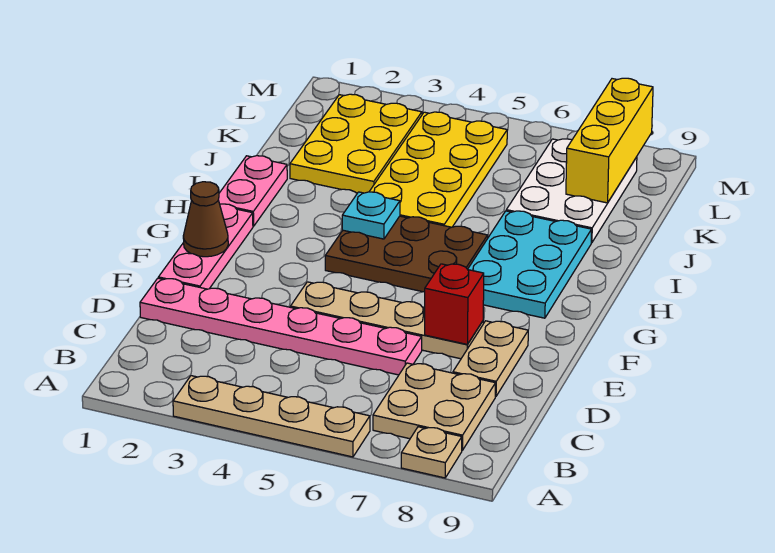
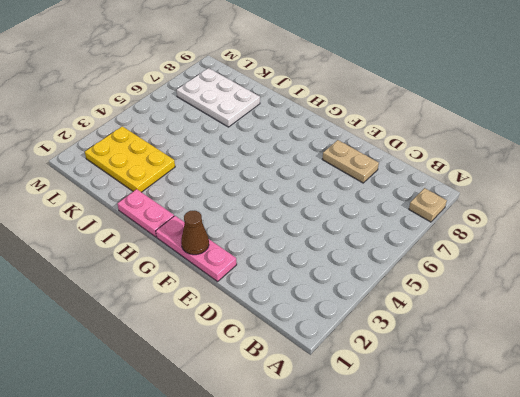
none -> tan 1x4 plate [173,376,370,457]
none -> tan 2x2 plate [373,363,496,450]
none -> pink 1x6 plate [140,278,422,375]

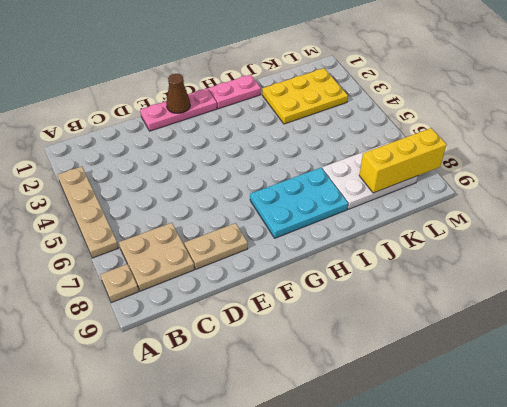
none -> pink 1x6 plate [140,278,422,375]
none -> tan 1x4 plate [291,282,483,359]
none -> brown 2x3 plate [325,216,488,292]

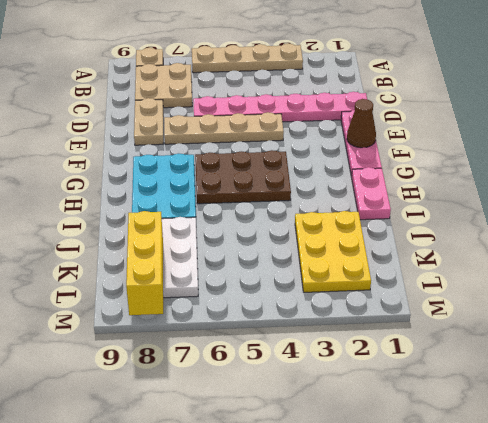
none -> yellow 2x4 plate [369,112,507,227]
none -> red 1x1 brick [425,264,484,344]
none -> cyan 1x1 plate [342,192,400,239]

